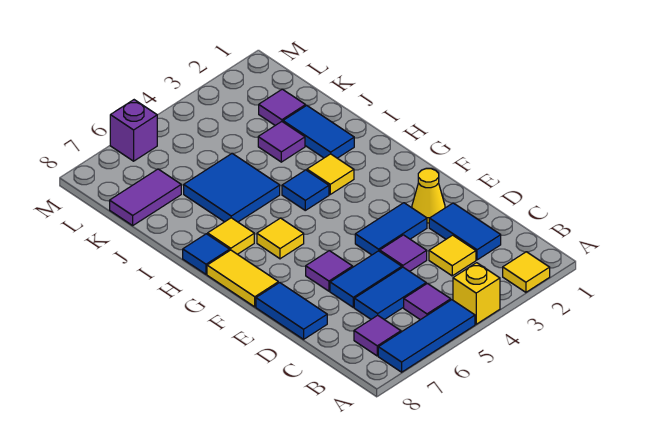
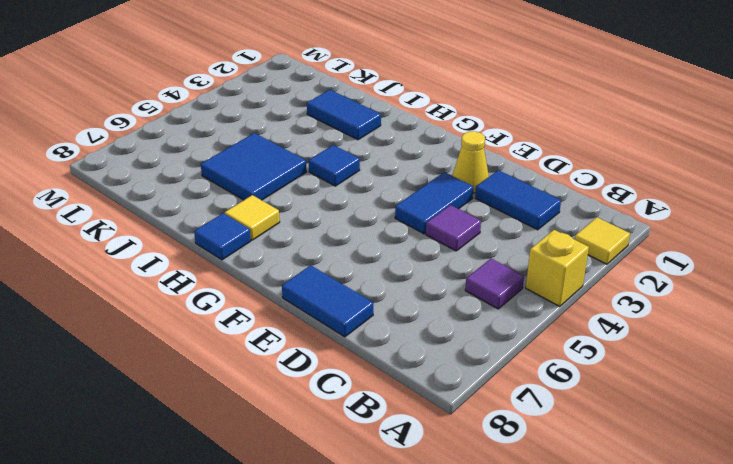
none -> blue 1x3 tile [378,300,475,372]
none -> purple 1x1 tile [354,315,401,356]
none -> yellow 1x1 tile [429,235,476,276]

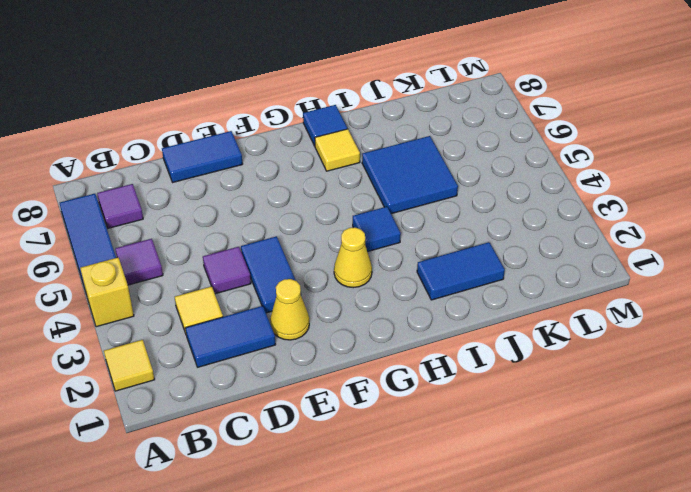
yellow 1x1 cone [334,228,372,288] -> none
none -> blue 1x2 tile [354,267,426,320]
none -> blue 1x2 tile [330,251,402,307]
none -> purple 1x1 tile [306,251,353,291]

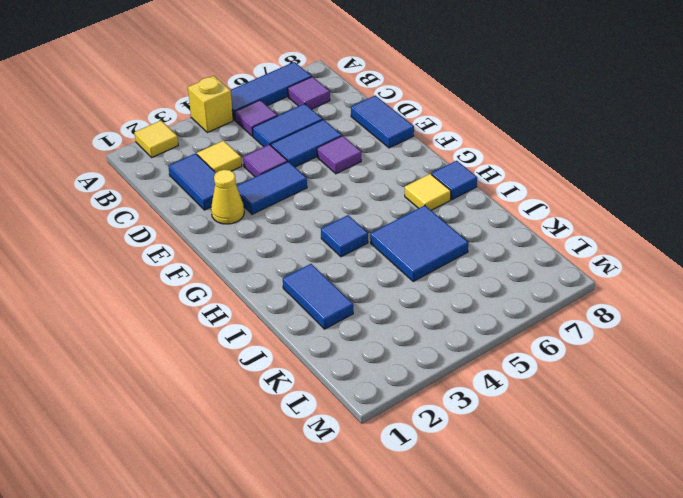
none -> yellow 1x2 tile [207,250,278,307]
none -> yellow 1x1 tile [257,218,304,259]
none -> yellow 1x1 tile [307,154,354,194]

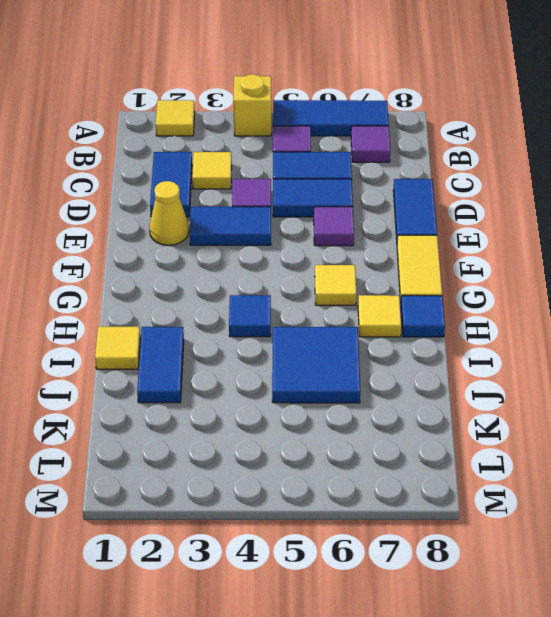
yellow 1x1 tile [95,327,140,369] -> yellow 1x1 tile moved to [307,154,354,194]
none -> purple 1x1 tile [258,122,305,162]
none -> purple 1x1 tile [259,89,306,125]
none -> purple 1x2 tile [110,169,181,225]

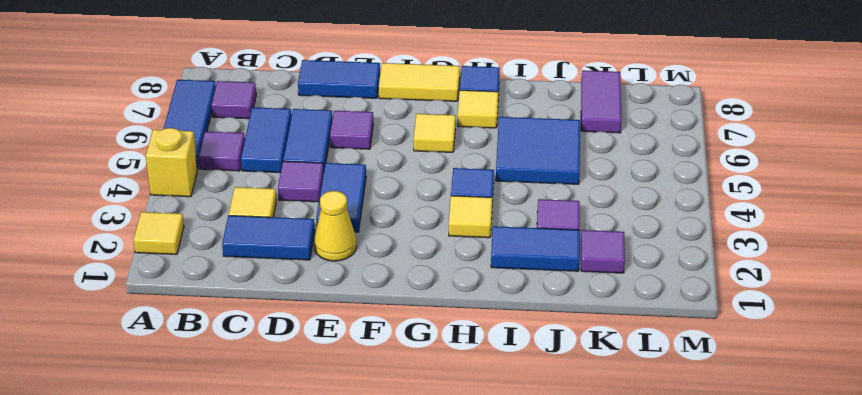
none -> purple 1x1 brick [110,100,157,161]

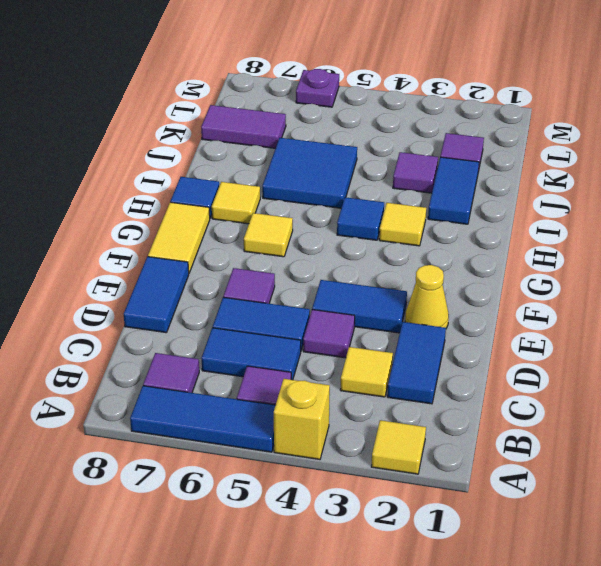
purple 1x1 plate [296,69,339,107] -> purple 1x1 brick [110,100,157,161]

